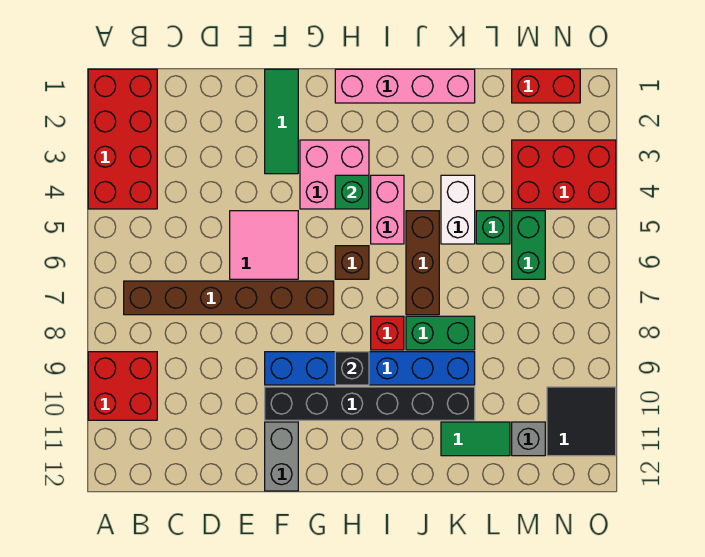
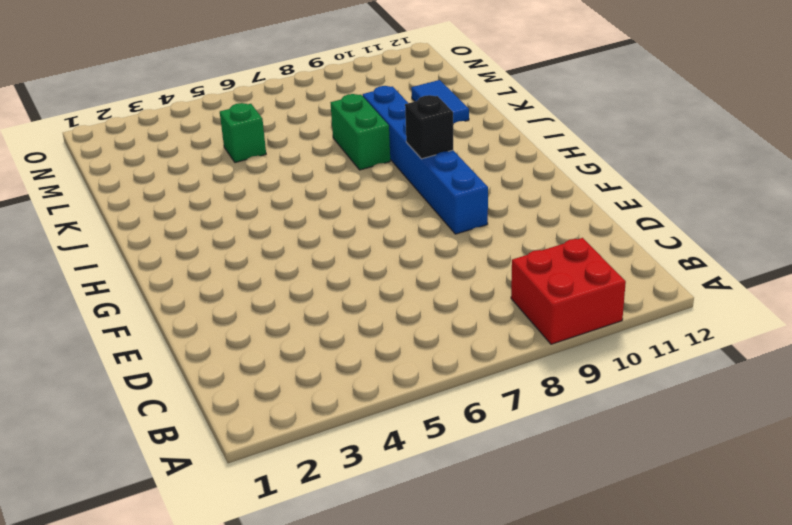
blue 1x2 tile [411,80,469,124] -> green 1x2 tile [441,422,510,456]
none -> red 2x4 brick [88,69,157,209]
none -> brown 1x6 brick [124,281,334,315]
none -> pink 2x2 tile [230,211,298,279]

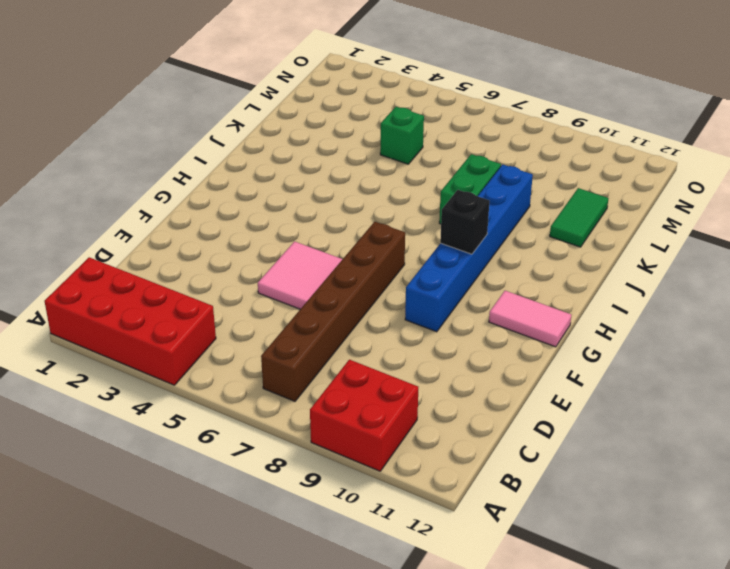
pink 1x2 tile [489,291,571,347] -> none
none -> green 1x3 tile [265,69,298,174]
none -> black 1x6 brick [265,387,475,420]
none -> grey 1x2 brick [265,422,298,491]

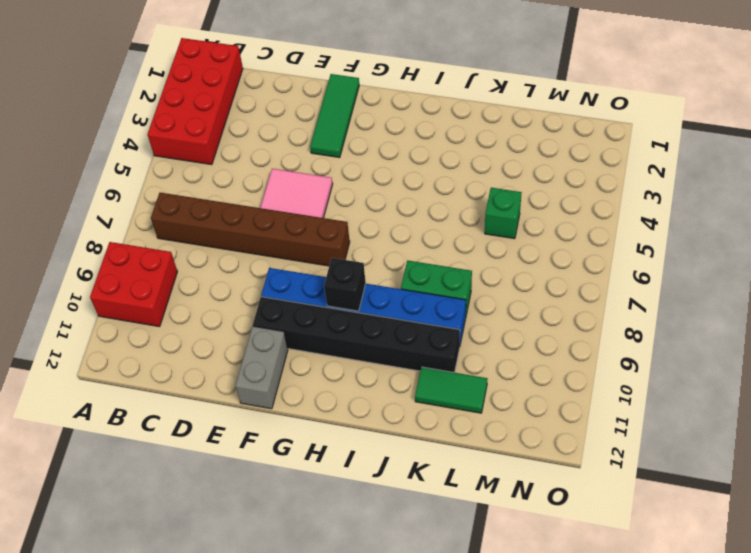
none -> pink 2x2 brick [300,140,369,209]
none -> pink 1x4 brick [335,69,475,103]
none -> brown 1x1 brick [335,246,369,279]

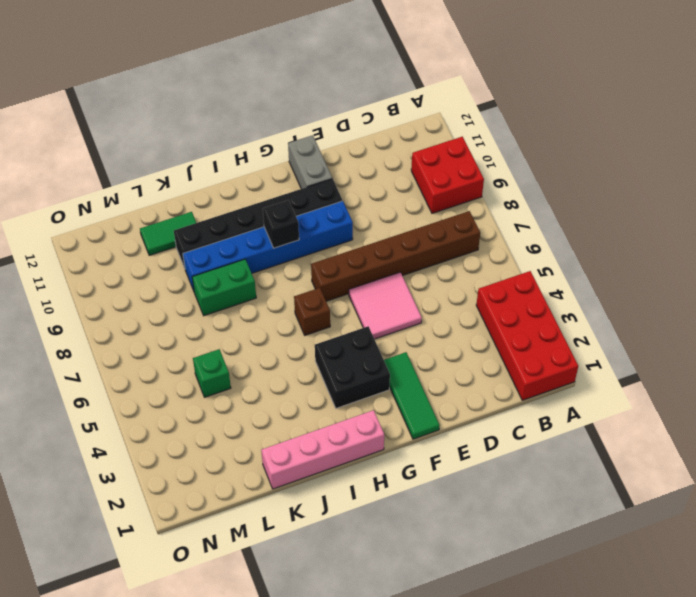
black 2x2 brick [315,326,390,408] -> pink 2x2 brick [300,140,369,209]
none -> pink 1x2 brick [371,175,404,244]
none -> red 1x1 brick [371,316,404,350]
none -> brown 1x3 brick [406,211,439,315]

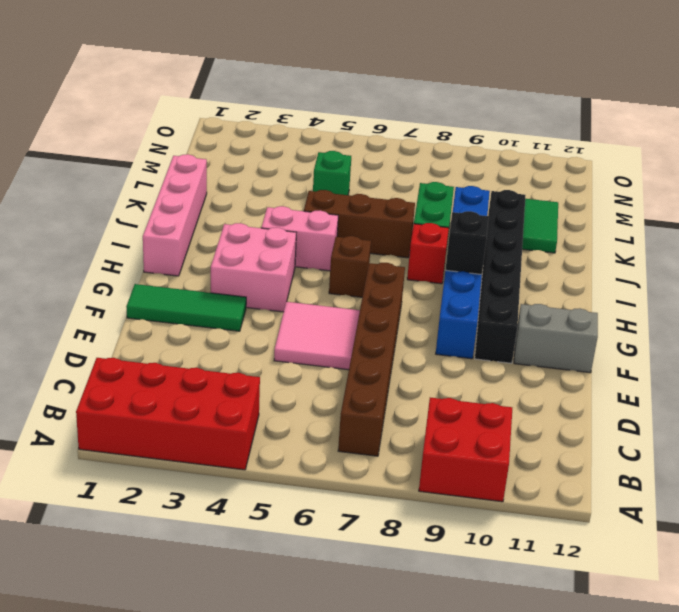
none -> white 1x2 brick [441,175,475,244]
none -> red 1x2 brick [512,69,580,103]
none -> red 2x3 brick [512,140,616,209]

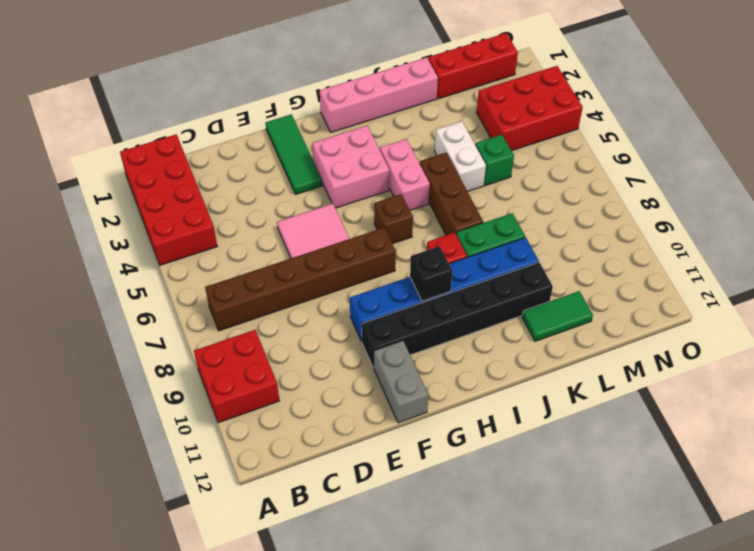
red 1x3 brick [428,33,518,99] -> red 1x2 brick [512,69,580,103]
none -> green 1x2 brick [512,211,545,279]
none -> grey 1x1 brick [512,422,545,456]
none -> black 2x2 tile [547,387,616,456]

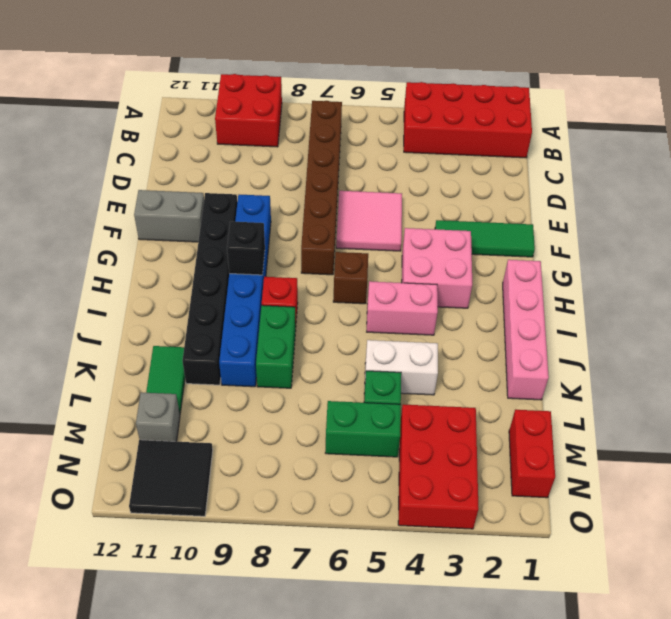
none -> brown 1x3 brick [406,211,439,315]
none -> green 1x1 brick [335,175,369,209]

